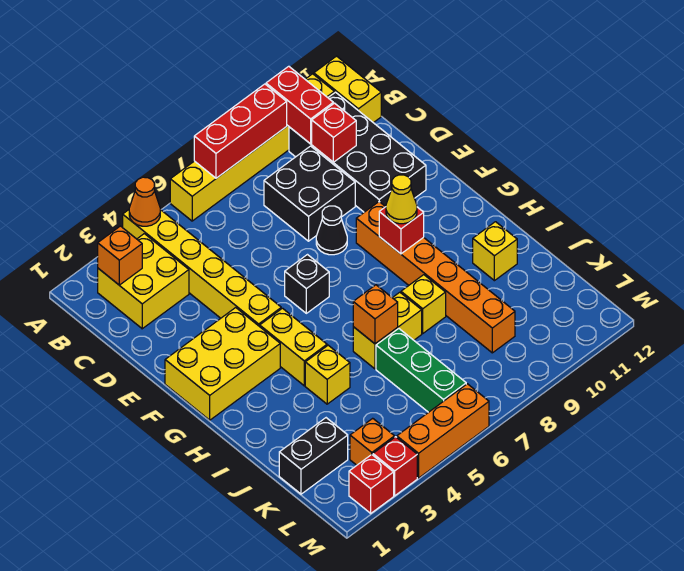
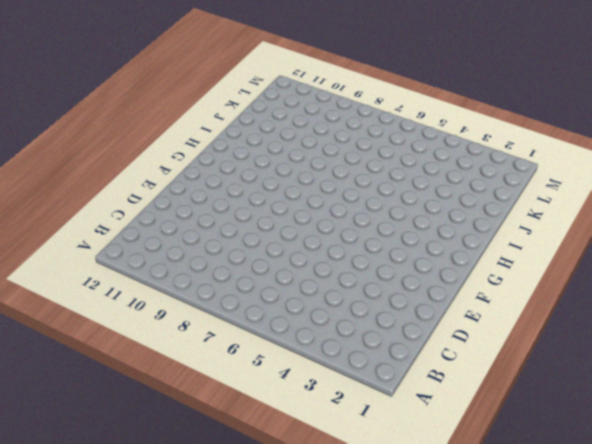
none -> yellow 1x6 brick [123,210,281,327]
none -> yellow 1x6 brick [170,74,334,221]
none -> yellow 1x2 brick [314,56,381,123]

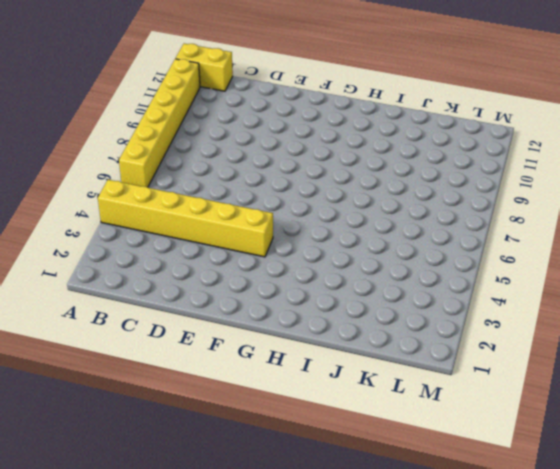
none -> yellow 2x2 brick [98,234,189,329]
none -> black 2x4 brick [289,92,426,212]
none -> black 2x2 brick [264,146,355,241]

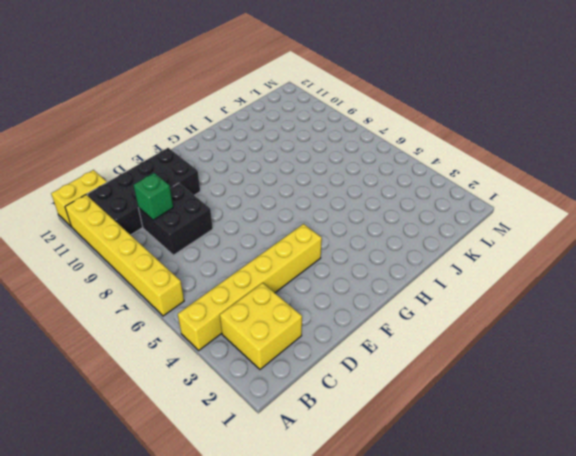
green 1x1 brick [133,173,173,220] -> none
none -> black 1x1 cone [316,206,347,255]
none -> yellow 2x3 brick [165,308,280,420]
none -> black 1x1 brick [285,255,329,313]

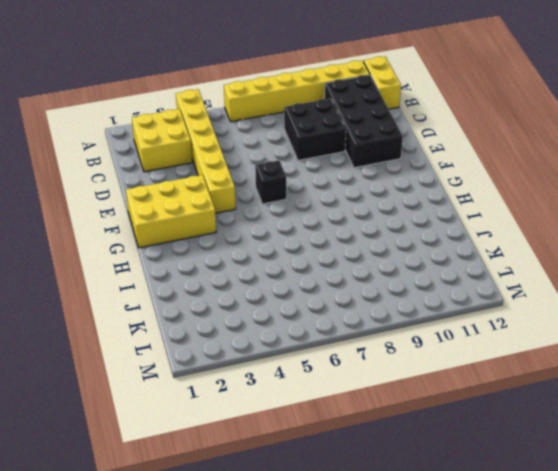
none -> black 1x1 cone [316,206,347,255]
none -> orange 1x6 brick [356,202,515,353]
none -> yellow 1x2 brick [260,308,327,386]

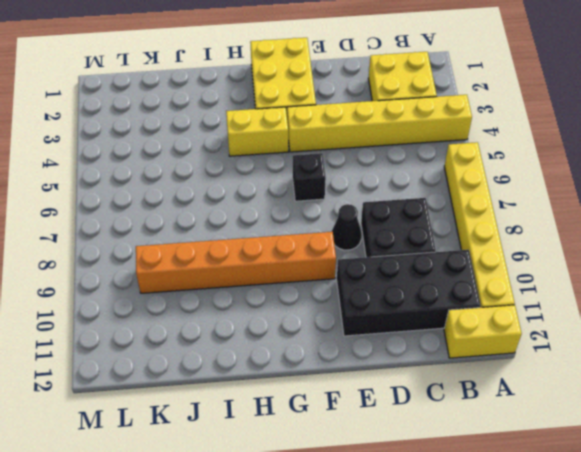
none -> yellow 1x1 brick [305,345,350,404]
none -> yellow 1x2 brick [353,292,422,369]
none -> yellow 1x1 brick [401,275,446,333]

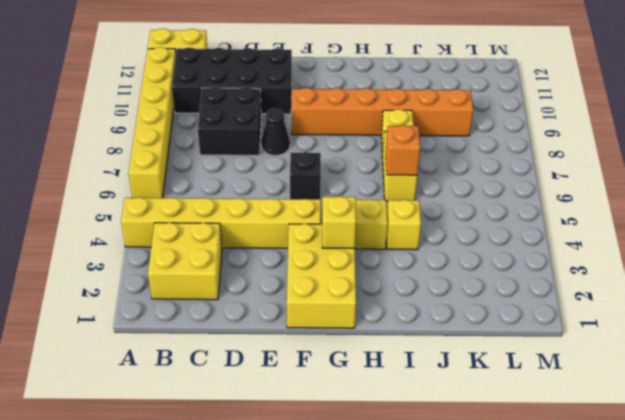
yellow 1x1 brick [322,196,356,248] -> yellow 1x1 brick moved to [473,222,517,281]
none -> green 1x3 brick [376,329,466,412]
none -> black 1x2 brick [279,418,348,494]
none -> orange 1x1 brick [350,418,395,465]

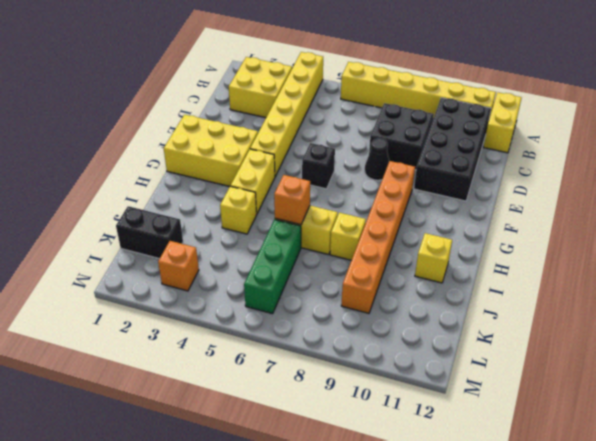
none -> red 1x1 brick [349,455,394,513]
none -> red 1x1 brick [373,437,417,496]
none -> orange 1x3 brick [397,384,489,478]

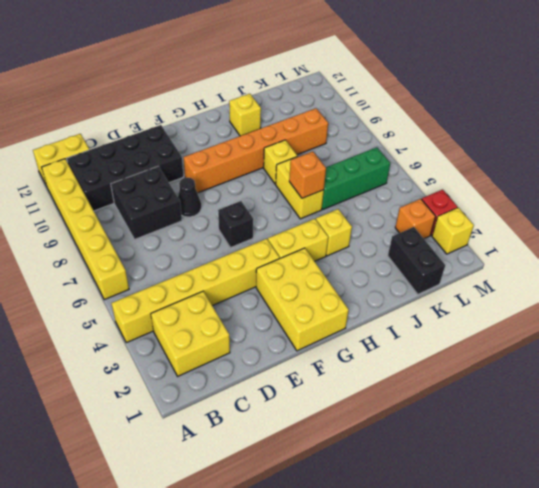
yellow 1x1 brick [432,208,474,254] -> red 1x1 brick [349,455,394,513]
none -> orange 1x3 brick [397,384,489,478]
none -> orange 1x1 cone [129,177,160,226]
none -> red 1x3 brick [194,84,287,178]

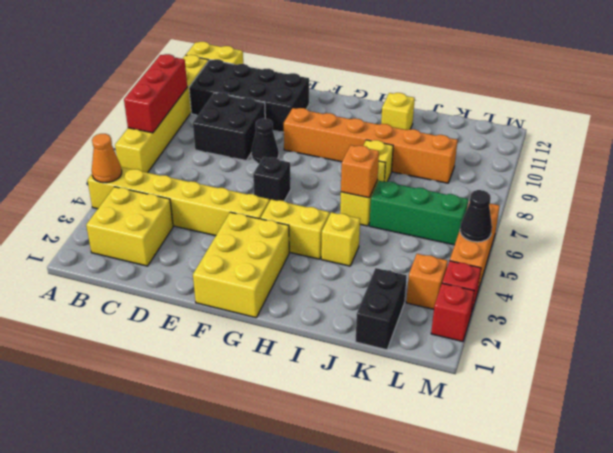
black 1x1 cone [460,190,492,242] -> none
none -> red 1x2 brick [266,66,333,144]
none -> orange 1x1 brick [98,226,142,285]
none -> red 1x1 brick [312,103,356,162]

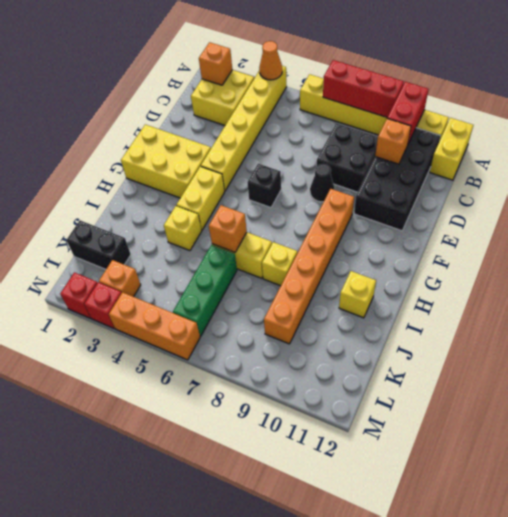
orange 1x1 brick [375,119,411,164] -> red 1x1 brick [312,103,356,162]
none -> red 1x1 brick [379,207,424,254]
none -> yellow 1x1 cone [386,175,417,224]

